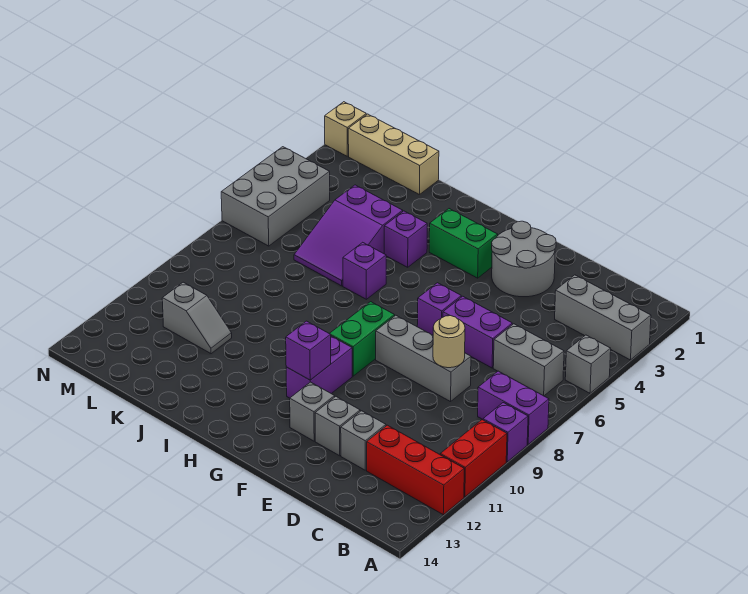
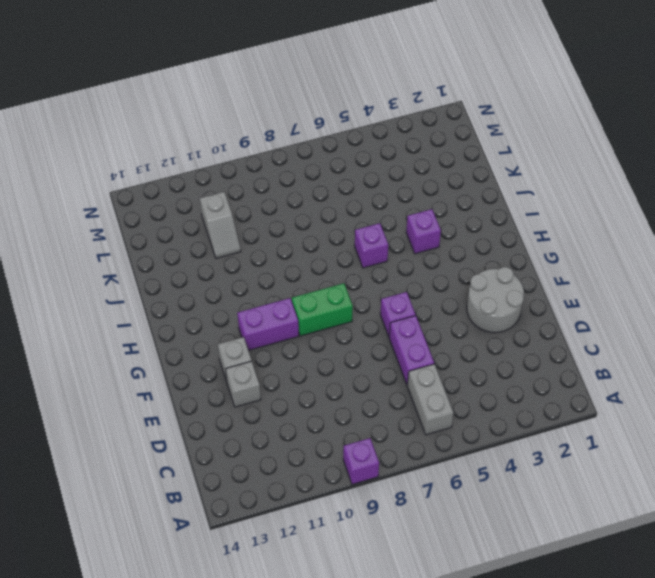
none -> grey 1x3 brick [555,275,651,360]
none -> grey 1x1 brick [565,335,611,393]
none -> purple 1x2 brick [478,371,549,444]

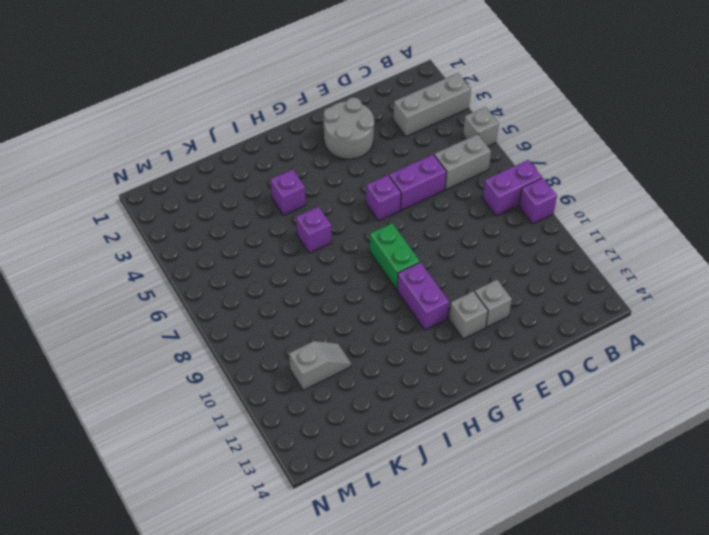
none -> red 1x2 brick [440,420,507,497]
none -> red 1x3 brick [367,425,464,515]
none -> grey 1x3 brick [376,315,471,402]

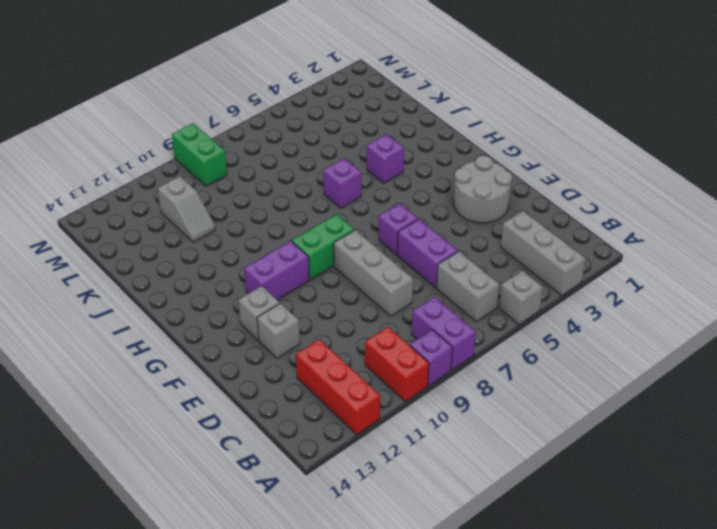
red 1x2 brick [365,327,429,402] -> red 1x2 brick turned to [440,420,507,497]
green 1x2 brick [172,123,227,186] -> green 1x2 brick moved to [429,209,498,278]
none -> grey 1x1 brick [341,411,386,470]
none -> purple 2x3 slope [294,185,403,286]
none -> tan 1x3 brick [348,114,439,195]

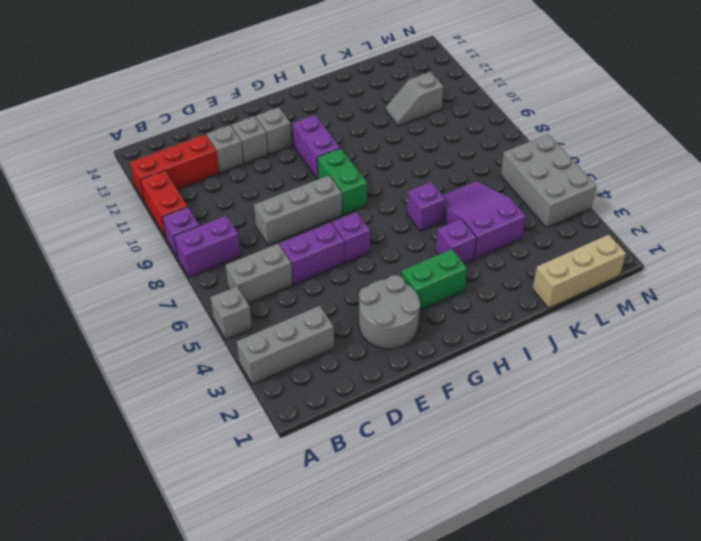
none -> tan 1x1 brick [325,102,366,156]
none -> tan 1x1 round brick [433,316,465,368]
none -> purple 1x1 brick [286,321,331,380]

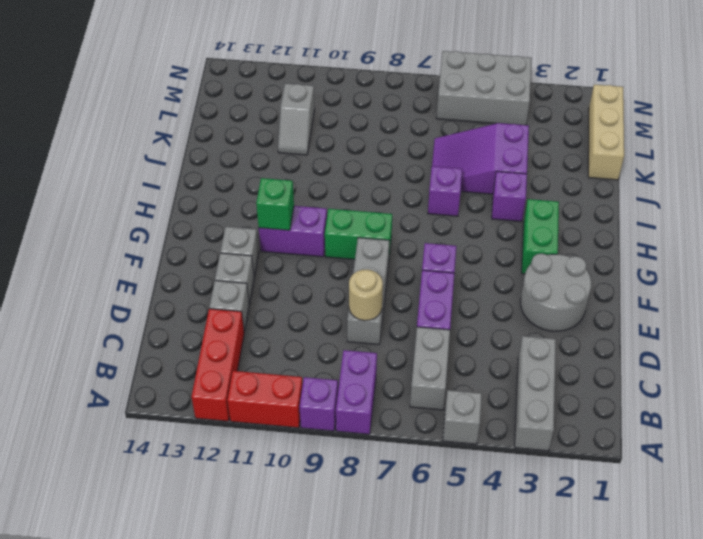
green 1x1 brick [256,178,294,230] -> purple 1x1 brick [286,321,331,380]
none -> tan 1x1 brick [325,102,366,156]

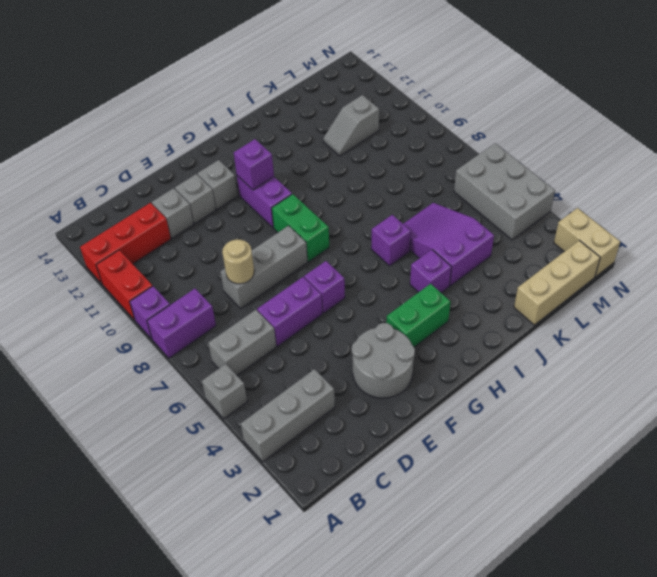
tan 1x2 brick [554,208,620,277] -> tan 1x1 brick [325,102,366,156]

